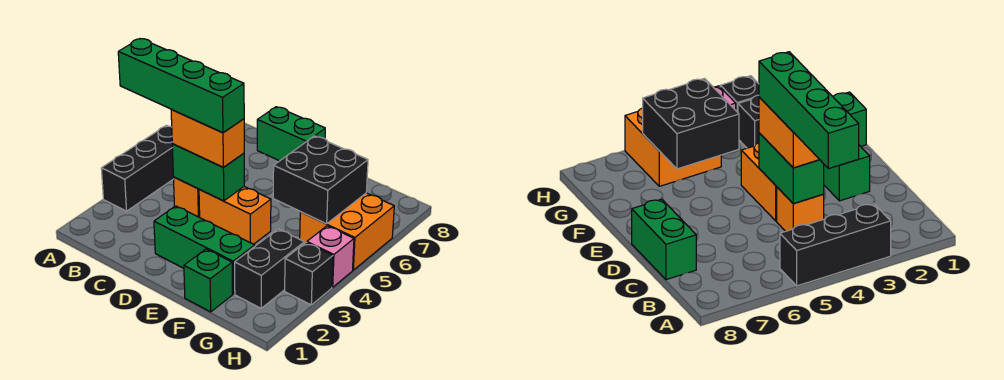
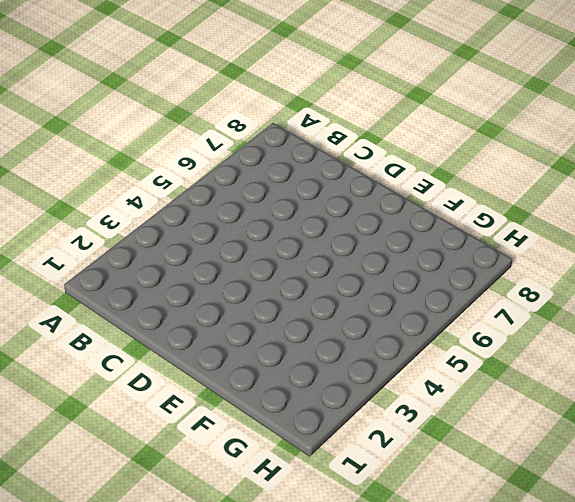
none -> black 1x3 brick [101,125,174,211]
none -> orange 1x1 brick [173,177,200,217]
none -> green 1x2 brick [257,107,325,161]

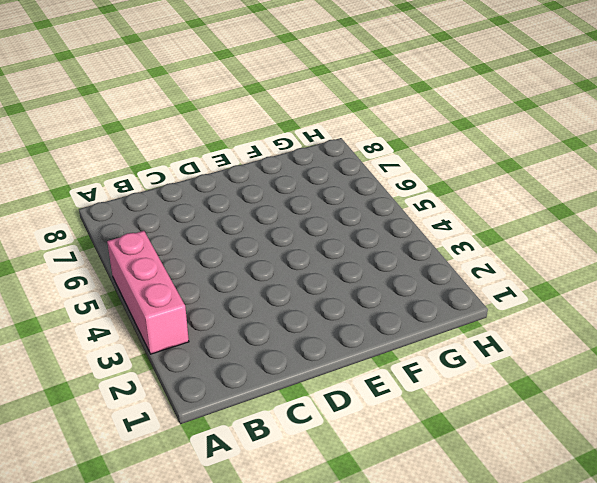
pink 1x3 brick [107,231,189,354] -> black 1x3 brick [101,125,174,211]
none -> orange 1x1 brick [173,177,200,217]
none -> green 1x2 brick [257,107,325,161]
none -> green 1x3 brick [154,206,255,294]

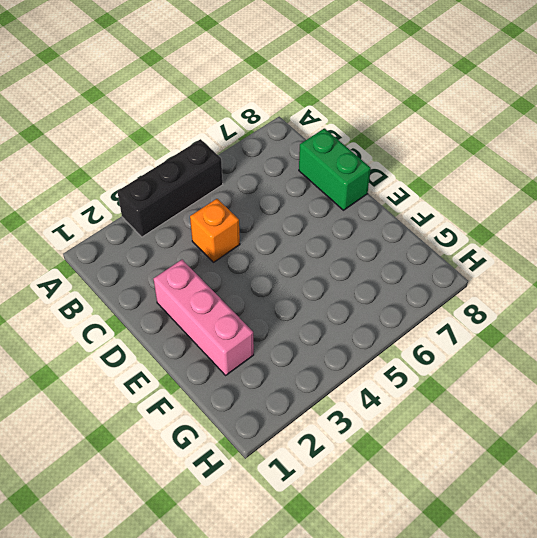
pink 1x3 brick [153,260,254,375] -> green 1x3 brick [154,206,255,294]
none -> orange 1x2 brick [199,187,271,244]
none -> green 1x1 brick [184,249,232,312]
none -> black 1x2 brick [235,229,304,308]

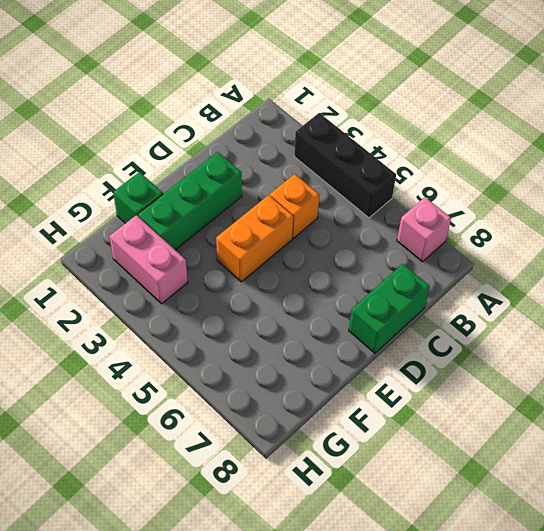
pink 1x1 brick [397,197,451,262] -> pink 1x1 brick moved to [307,226,354,287]
pink 1x2 brick [109,215,188,304] -> black 1x2 brick [235,229,304,308]
none -> orange 2x2 brick [300,193,394,270]
none -> black 1x1 brick [285,243,333,305]
none -> green 1x2 brick [172,144,244,201]

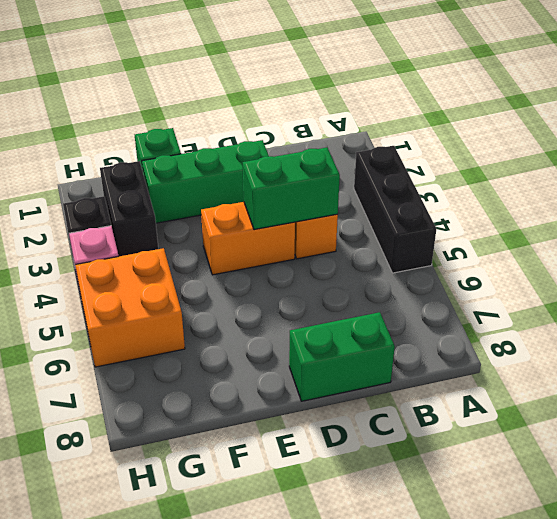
none -> black 2x2 brick [273,136,368,224]
none -> orange 1x2 brick [171,109,244,167]
none -> green 1x4 brick [118,39,244,133]

